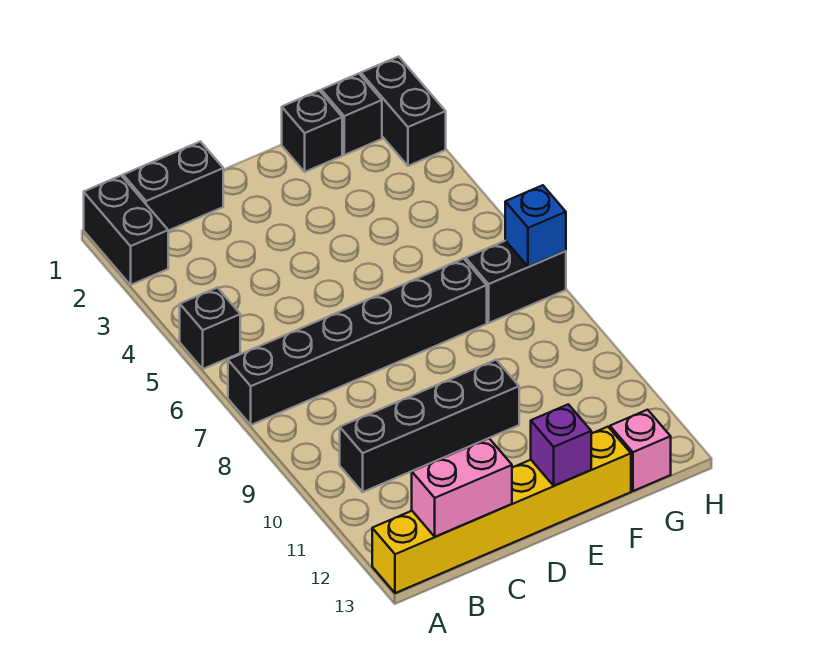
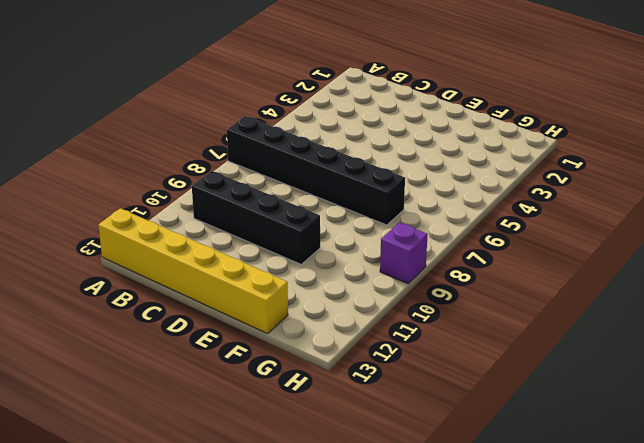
purple 1x1 brick [380,223,428,284] -> purple 1x1 brick moved to [531,404,591,486]
none -> black 1x2 brick [84,176,168,285]
none -> black 1x1 brick [180,288,240,369]
none -> black 1x2 brick [123,142,223,231]

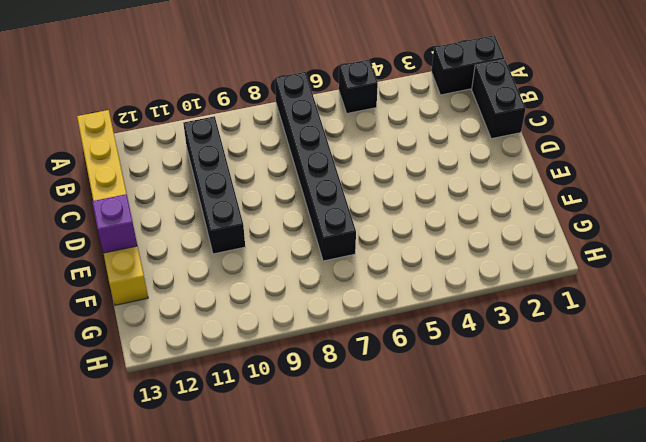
none -> black 1x1 brick [282,91,342,172]
none -> black 1x1 brick [321,74,382,155]
none -> black 1x2 brick [466,241,566,323]

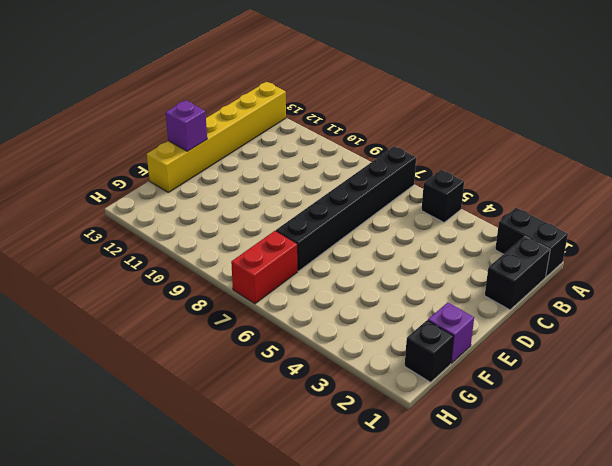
purple 1x1 brick [428,302,474,363] -> black 1x1 brick [282,91,342,172]
red 1x2 brick [231,231,298,304] -> black 1x2 brick [466,241,566,323]
none -> black 1x4 brick [340,360,519,492]
none -> pink 1x1 brick [610,410,671,491]
none -> black 1x2 brick [361,57,446,166]

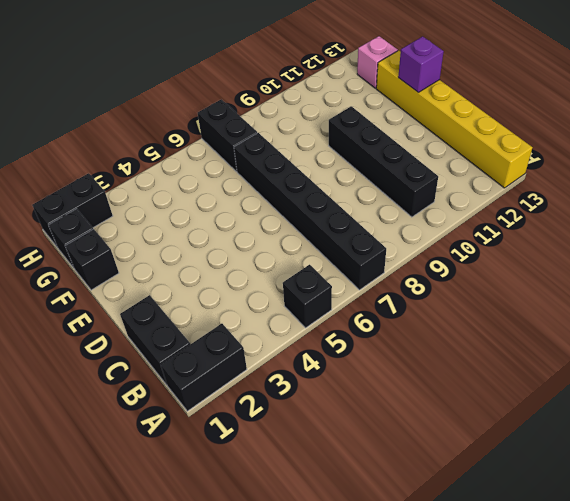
none -> pink 1x2 brick [412,438,512,537]
none -> blue 1x1 brick [505,185,566,267]

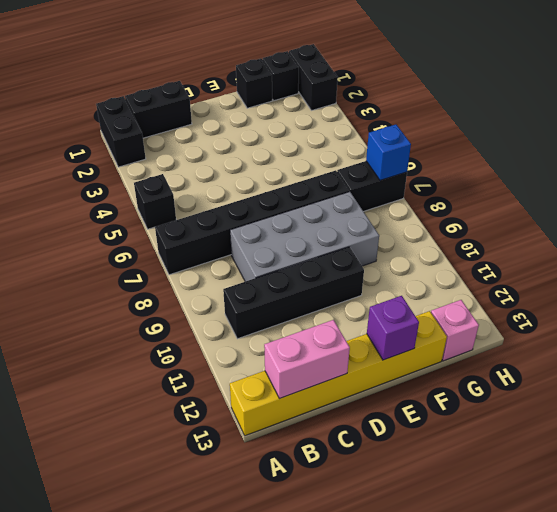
grey 2x4 brick [230,192,379,282] -> none

